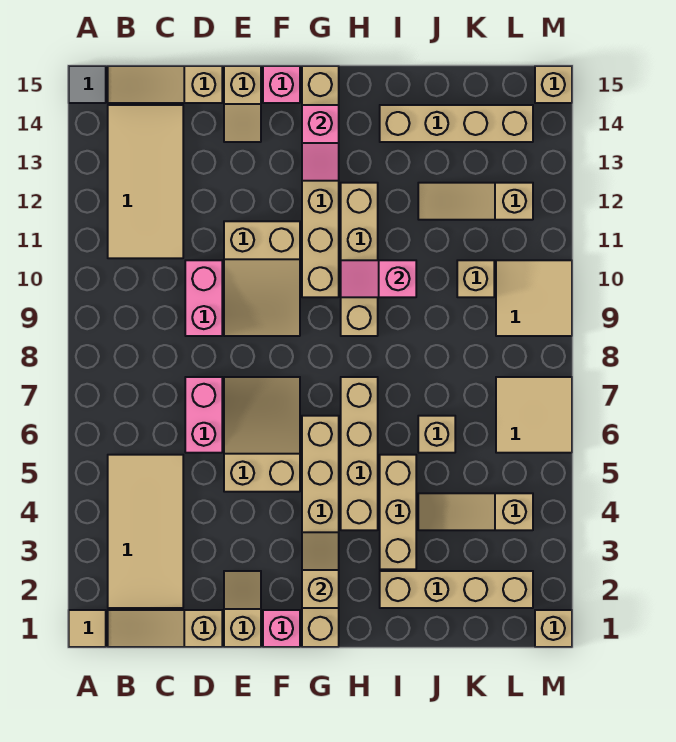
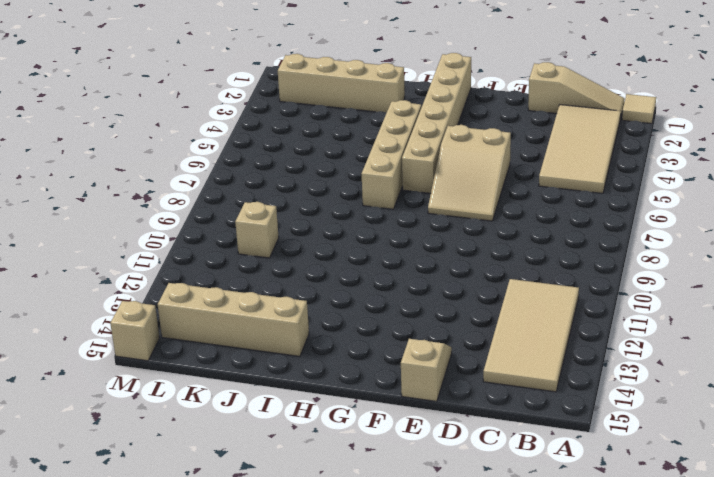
none -> grey 1x1 tile [69,66,106,103]
none -> tan 1x3 slope [108,66,222,103]
none -> pink 1x2 brick [185,377,222,453]
none -> pink 1x2 brick [185,260,222,336]

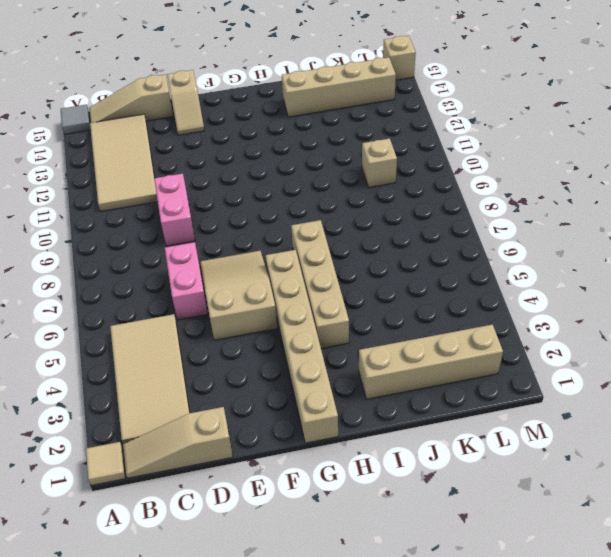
none -> tan 1x2 slope [224,571,261,647]
none -> tan 2x3 slope [224,221,300,336]
none -> pink 1x1 brick [263,610,300,647]
none -> pink 1x1 brick [263,66,300,103]

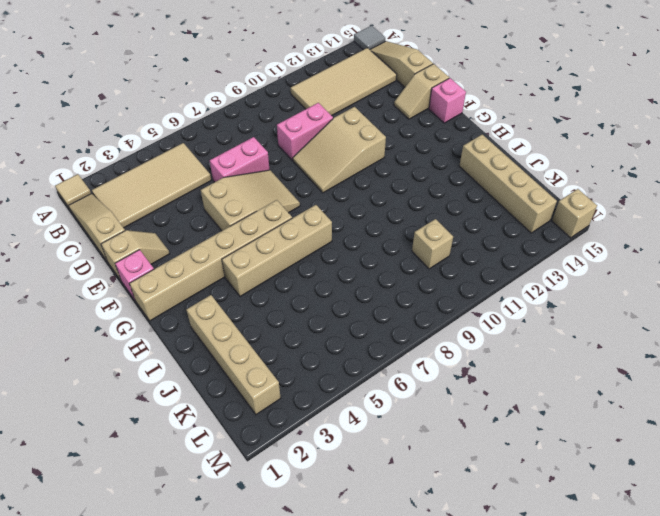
none -> tan 1x6 brick [302,66,339,297]
none -> tan 1x4 brick [341,183,378,336]
none -> tan 1x3 brick [380,455,416,569]
none -> tan 1x3 slope [418,493,533,530]

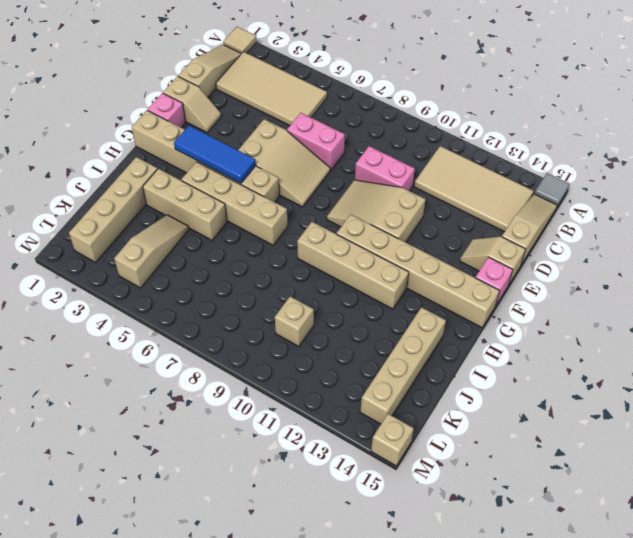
blue 1x3 tile [174,126,256,183] -> tan 1x2 slope [302,532,339,608]
none -> tan 1x1 brick [418,416,455,453]
none -> tan 1x3 slope [418,183,533,220]
none -> tan 2x2 tile [496,377,572,453]
none -> tan 2x2 tile [496,260,572,336]

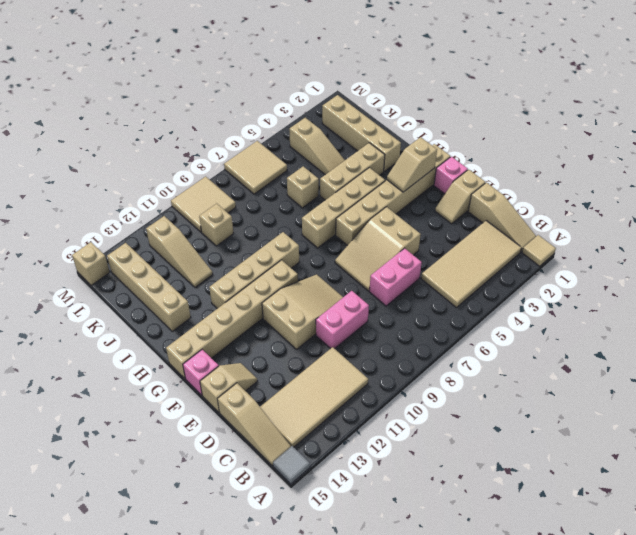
none -> tan 1x1 brick [535,610,572,647]
none -> pink 1x2 slope [302,105,339,181]
none -> pink 1x2 slope [341,260,416,297]

